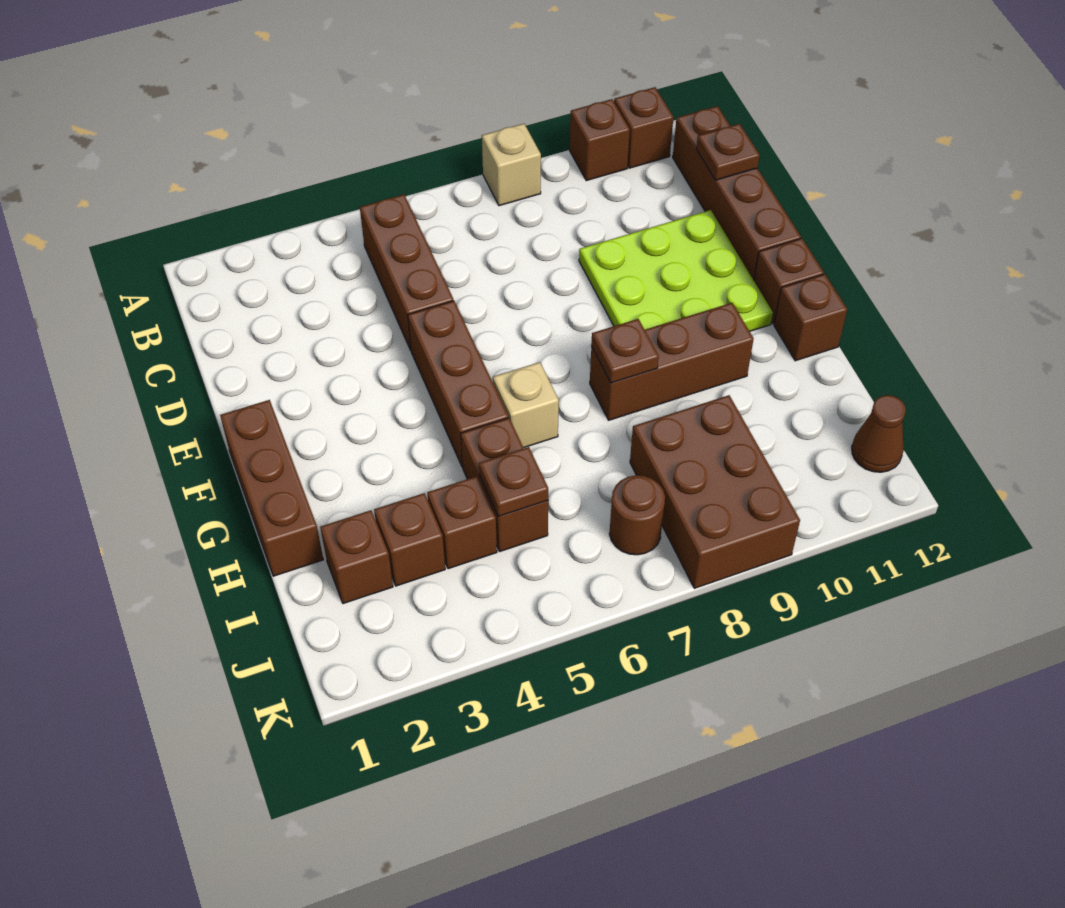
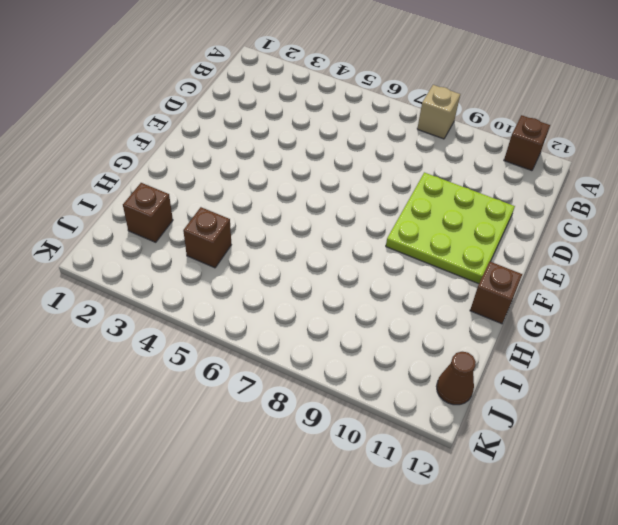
none -> brown 1x1 brick [570,99,630,181]
none -> brown 1x3 brick [360,195,454,350]
none -> brown 1x4 brick [673,106,801,280]

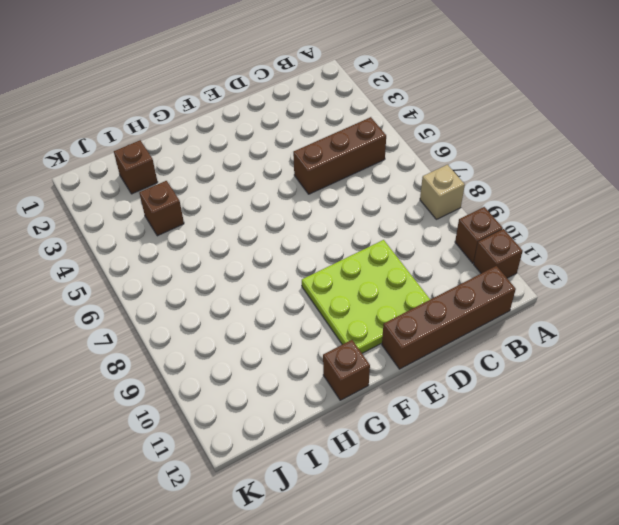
none -> brown 1x3 brick [408,301,508,467]
none -> brown 1x3 brick [220,400,323,576]
none -> brown 1x1 brick [754,238,824,324]

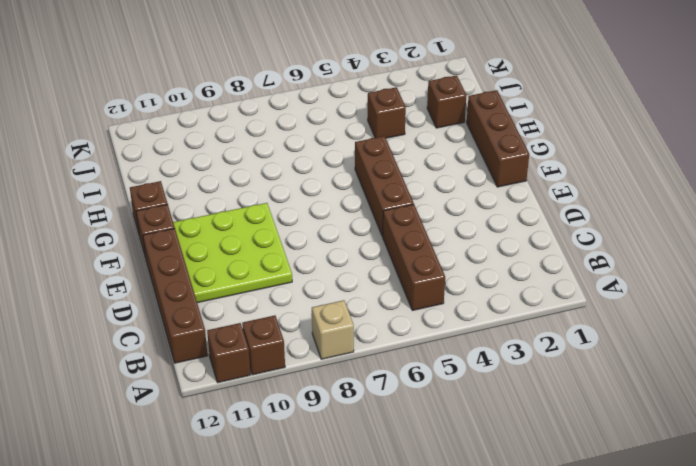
none -> tan 1x1 brick [493,362,559,448]
none -> brown 1x3 brick [590,303,753,420]
none -> brown 1x2 brick [461,418,548,552]

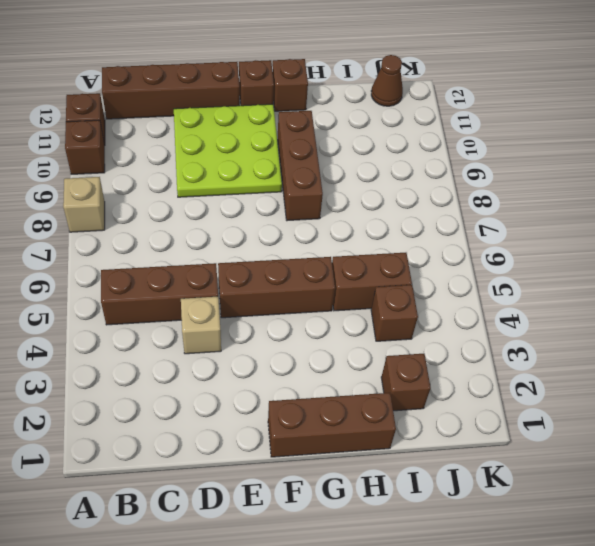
tan 1x1 brick [181,296,221,354] -> tan 1x1 brick moved to [493,362,559,448]
none -> brown 1x1 brick [374,493,445,586]
none -> brown 2x3 brick [630,395,800,588]
none -> brown 1x1 round brick [609,475,665,555]

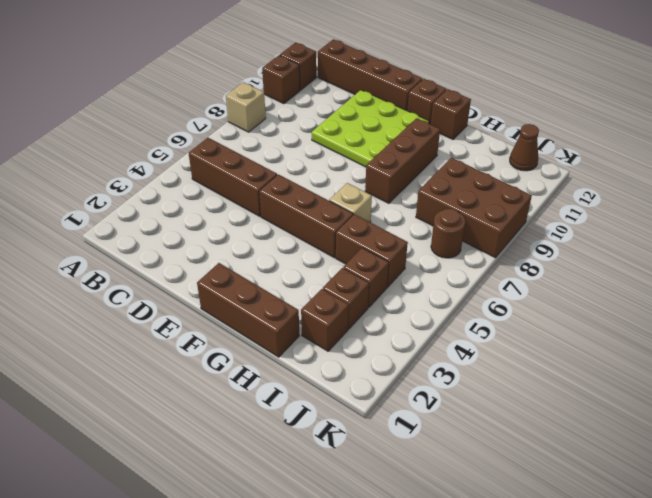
none -> brown 1x1 plate [696,124,760,180]
none -> brown 1x1 plate [591,319,659,383]
none -> brown 1x1 plate [479,447,548,517]

